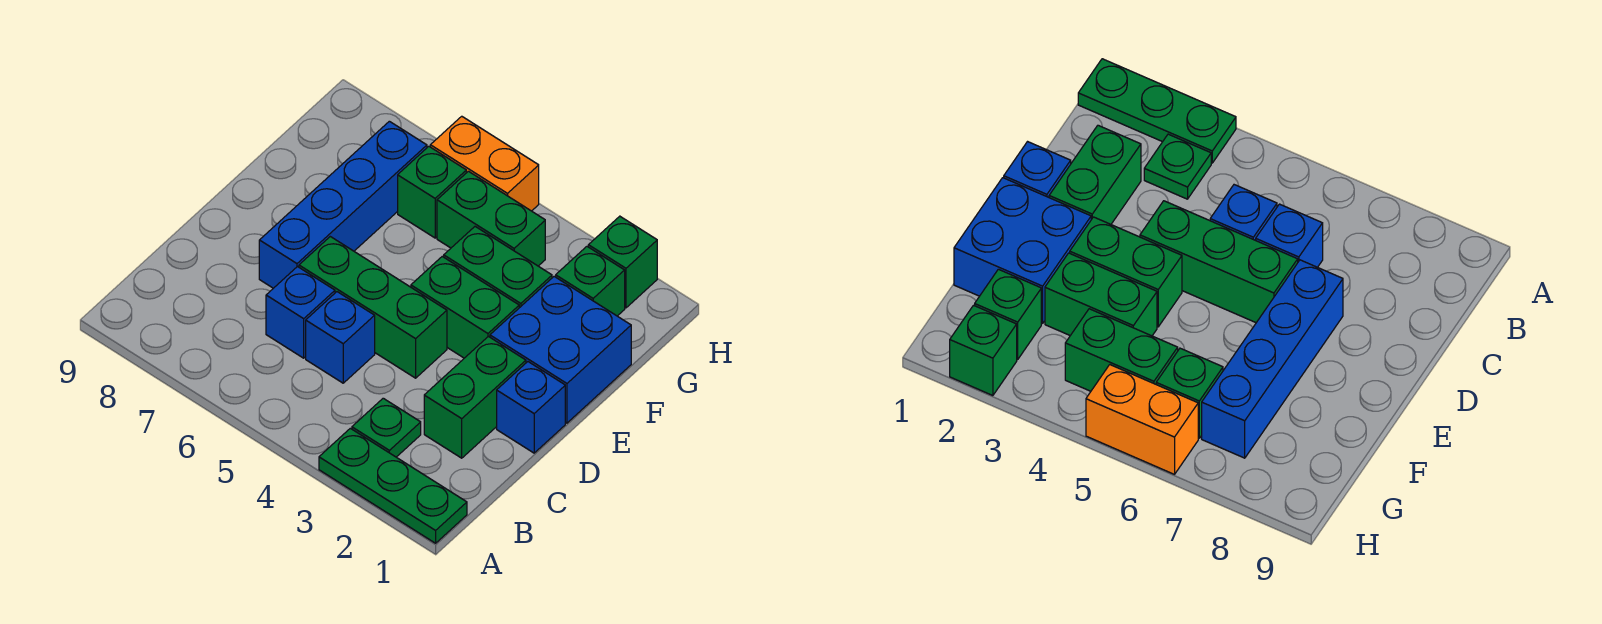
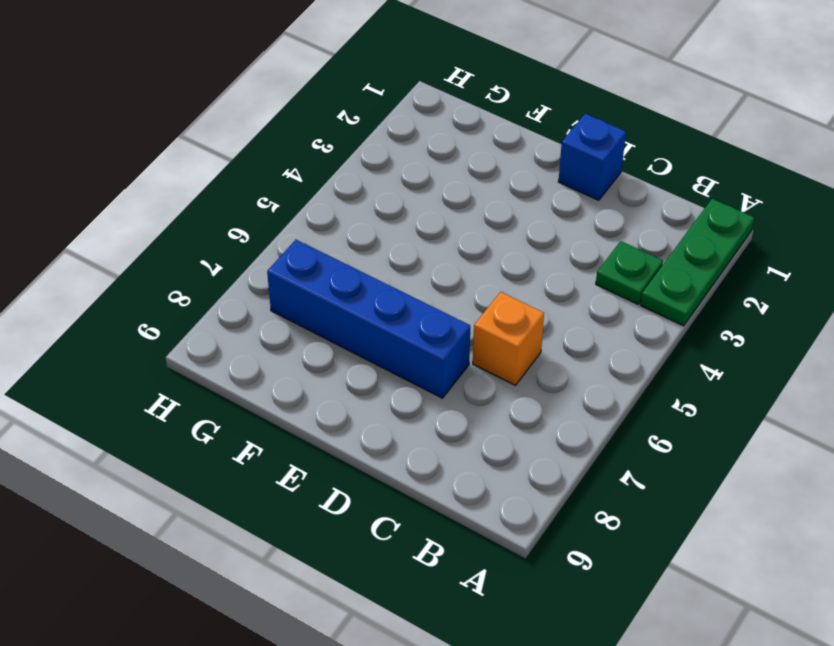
orange 1x1 brick [473,292,544,385] -> blue 1x1 brick [266,267,335,358]
none -> green 1x2 brick [424,336,526,458]
none -> blue 1x1 brick [306,292,375,383]
none -> green 1x3 brick [299,237,447,378]

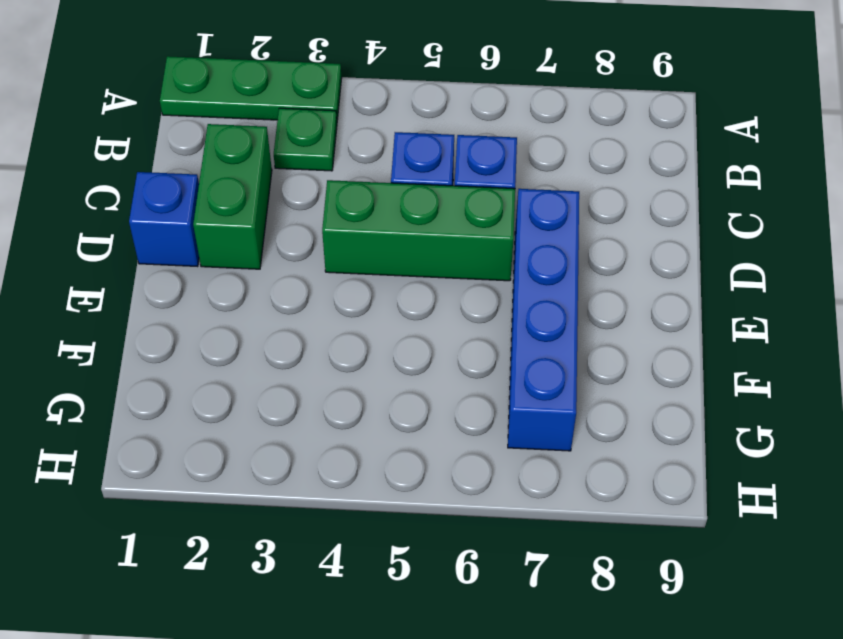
none -> blue 2x2 brick [490,277,631,423]
none -> green 1x2 brick [411,257,519,358]
none -> green 1x2 brick [444,227,552,308]

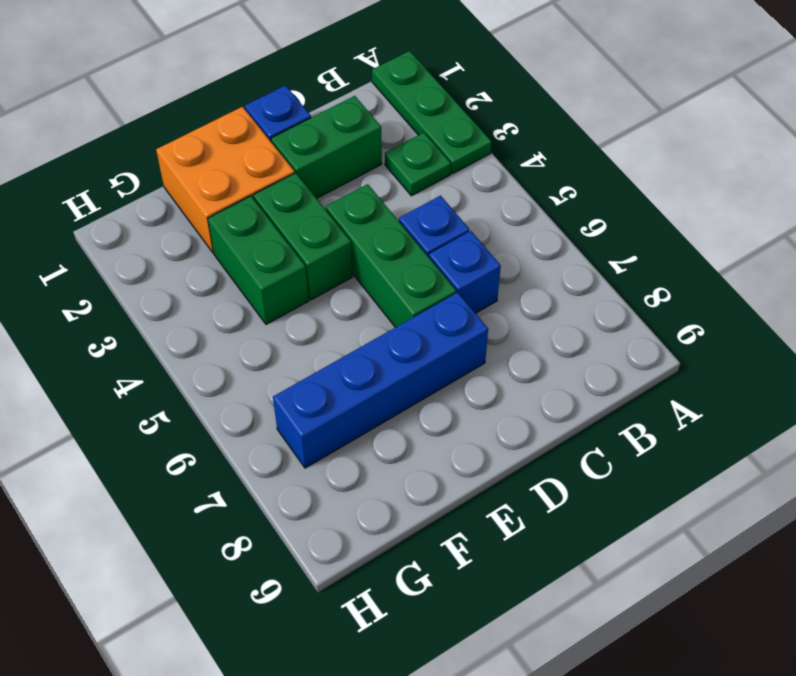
orange 2x2 brick [156,107,295,253] -> blue 2x2 brick [490,277,631,423]
none -> green 1x1 brick [556,247,625,316]
none -> green 1x2 brick [437,171,545,266]
none -> green 1x1 brick [398,146,466,238]

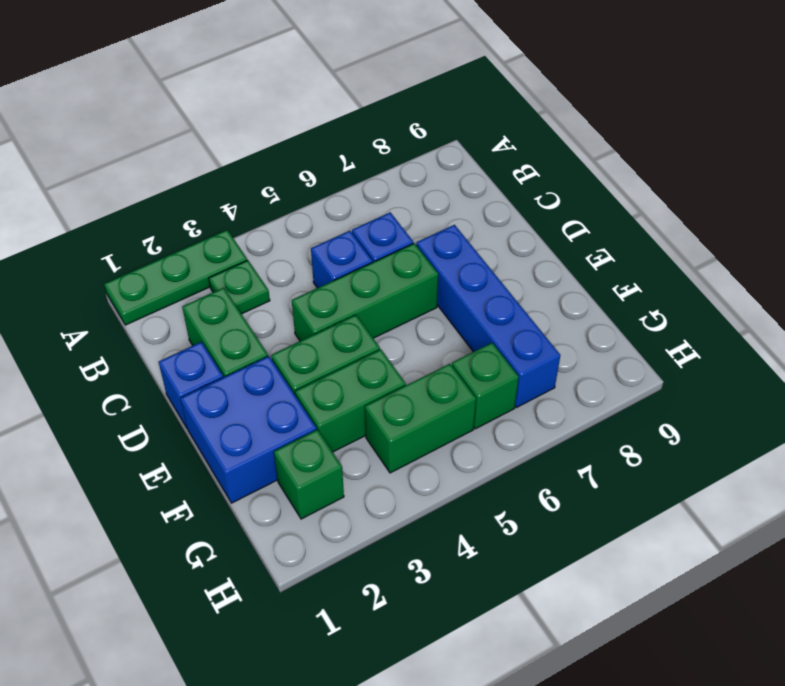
none -> green 1x1 brick [588,216,657,308]
none -> orange 1x2 brick [430,116,539,211]

